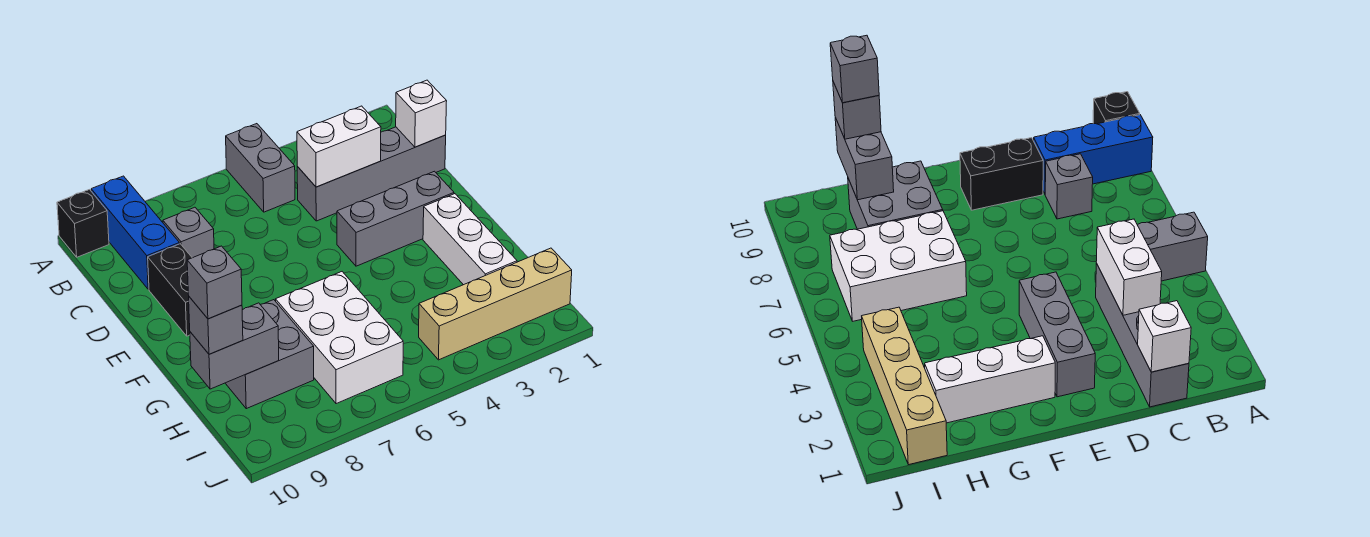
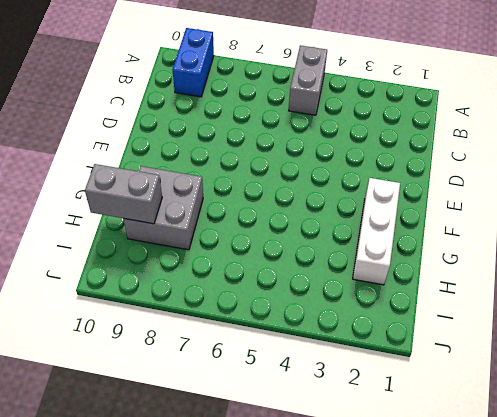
blue 1x2 brick [173,28,214,97] -> blue 1x3 brick [91,176,179,289]
none -> black 1x1 brick [57,190,109,257]
none -> grey 1x4 brick [297,127,446,221]
none -> grey 1x1 brick [163,207,214,258]

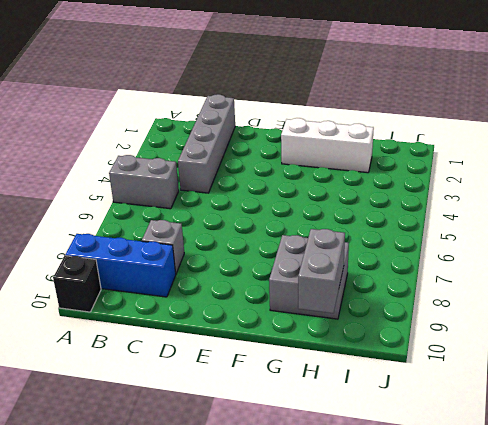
none -> black 1x2 brick [148,244,192,336]
none -> grey 1x3 brick [337,171,454,266]
none -> white 2x3 brick [275,272,403,404]

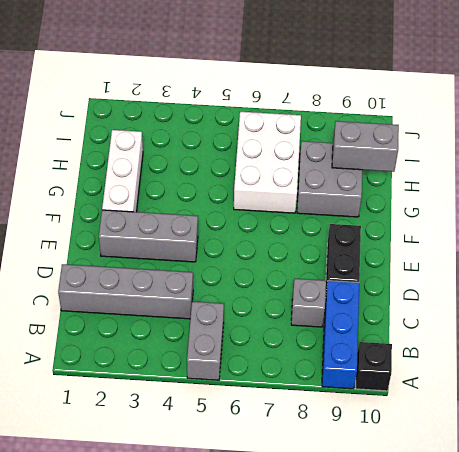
none -> tan 1x4 brick [419,248,572,360]
none -> white 1x1 brick [396,80,447,147]
none -> white 1x2 brick [297,106,381,187]

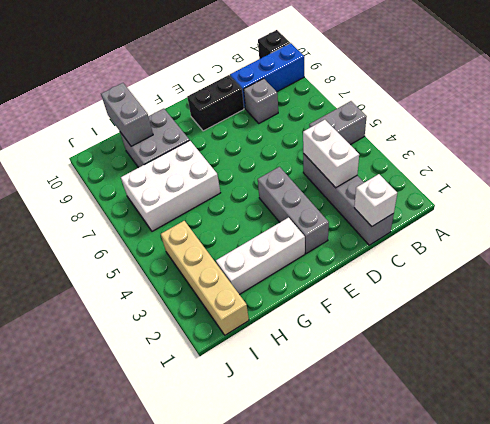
none -> grey 1x1 brick [189,297,243,354]
none -> grey 1x1 brick [187,246,242,319]

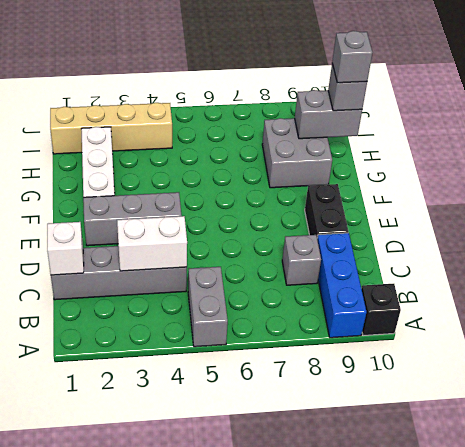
none -> white 2x3 brick [275,272,403,404]

